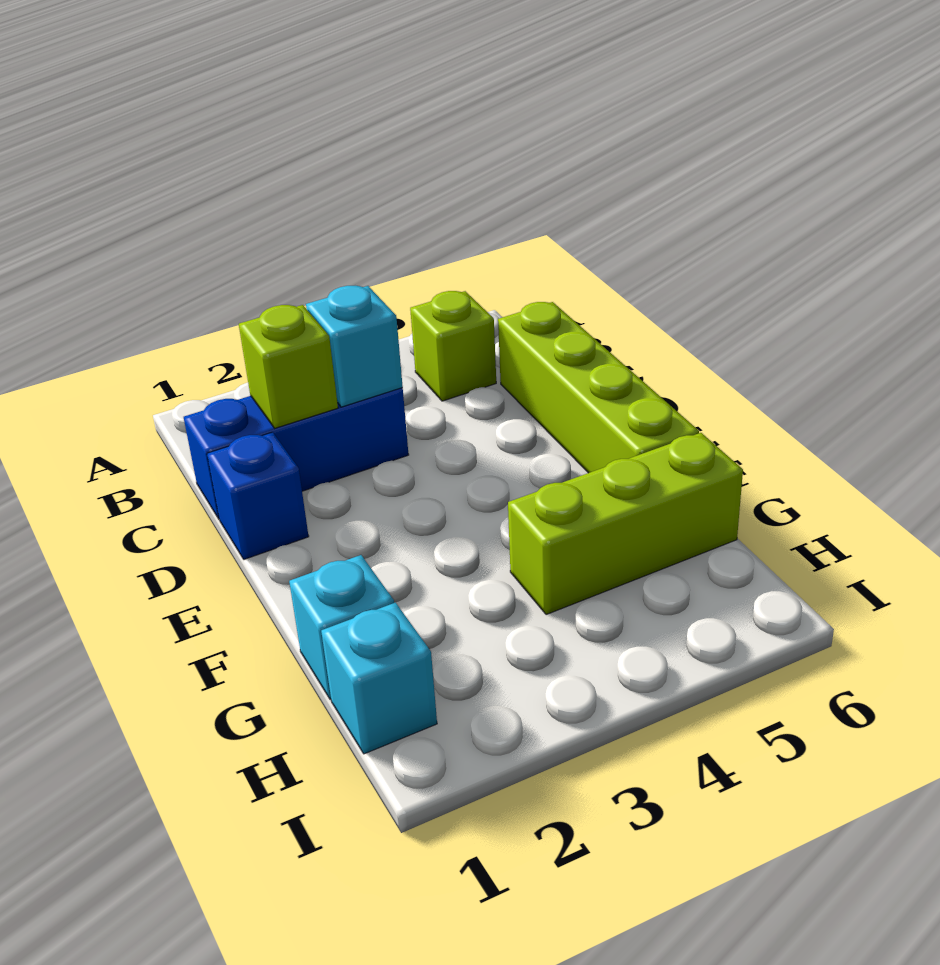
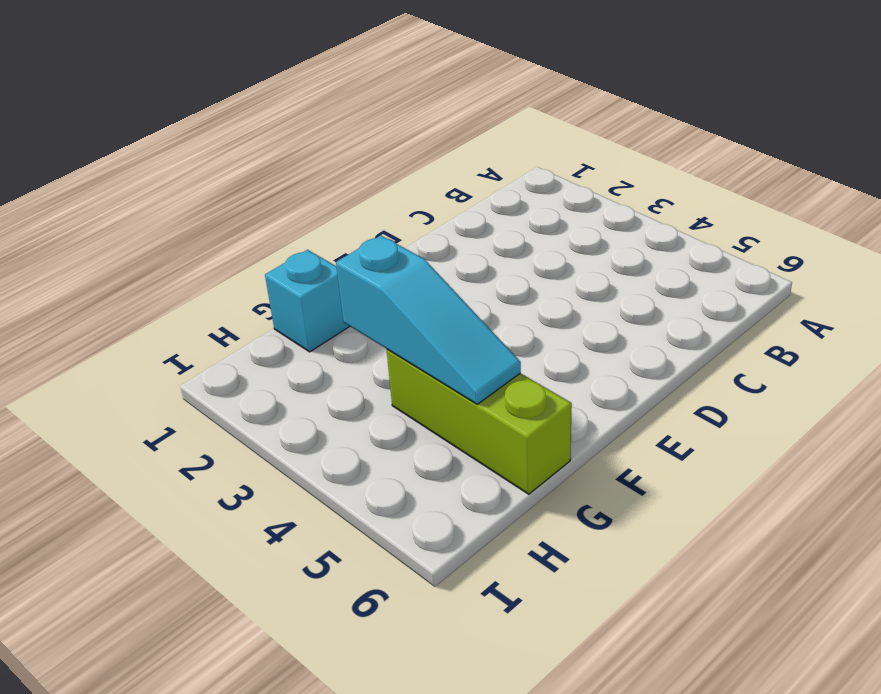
cyan 1x3 slope [336,235,521,404] -> none
none -> lime 1x1 brick [410,291,496,401]
none -> blue 1x3 brick [184,388,409,519]

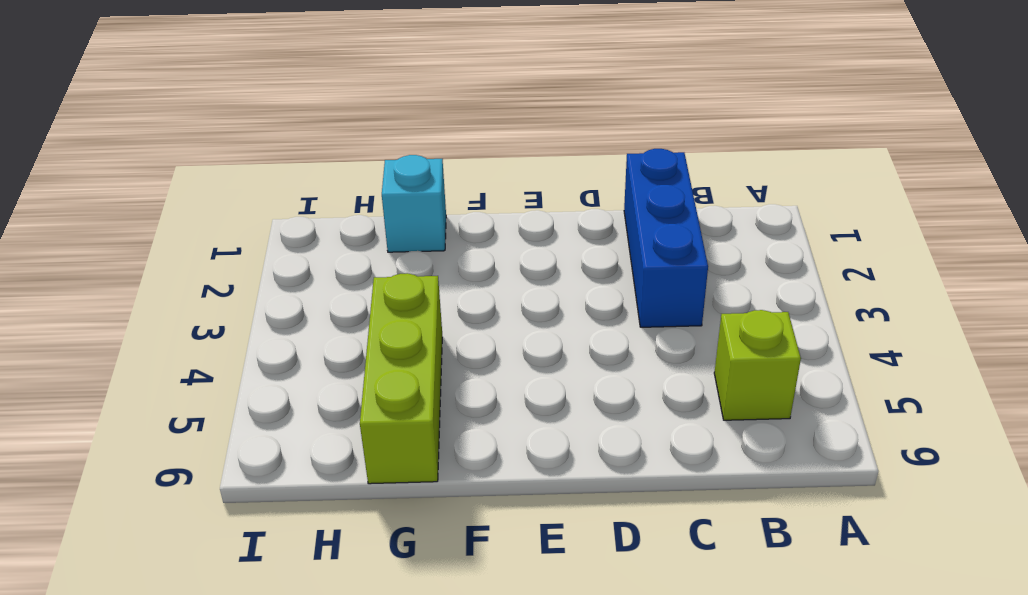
none -> lime 1x4 brick [498,302,699,473]
none -> blue 1x1 brick [207,432,309,559]

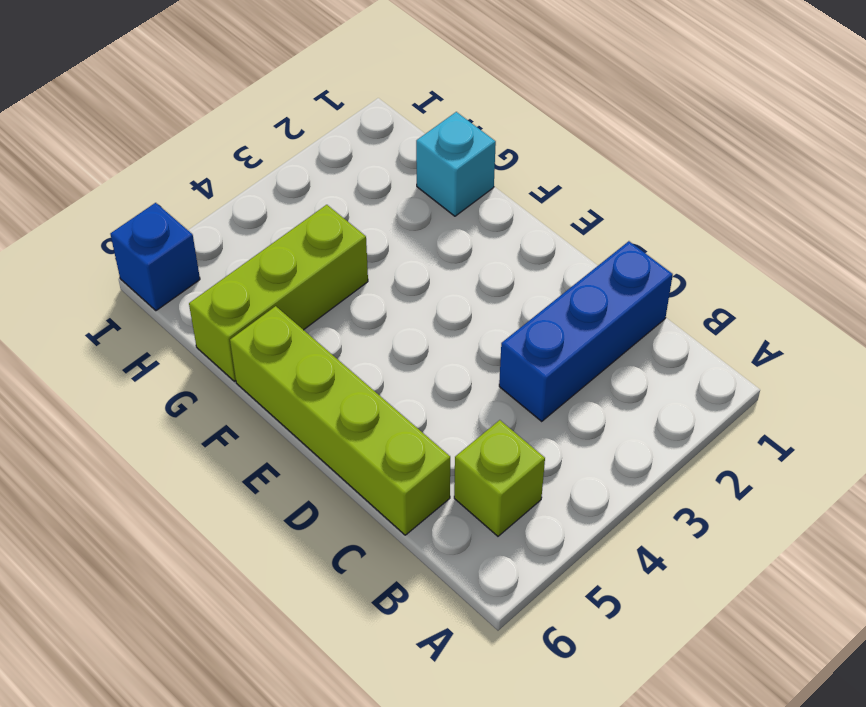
blue 1x1 brick [110,203,200,311] -> blue 1x1 brick moved to [207,432,309,559]
none -> cyan 1x1 brick [321,602,437,754]
none -> lime 1x1 brick [239,305,338,428]

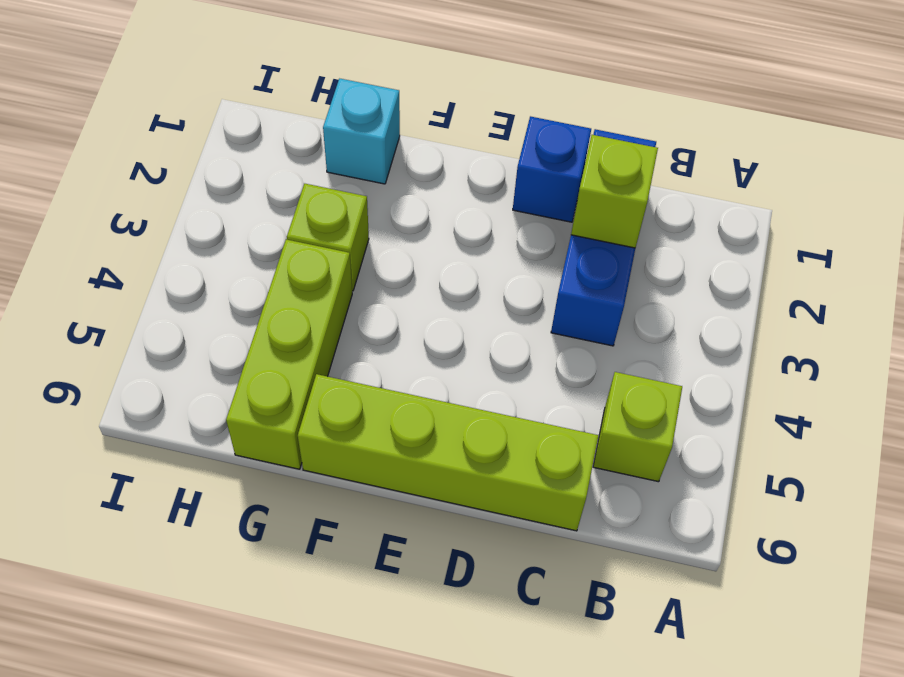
lime 1x1 brick [287,184,369,291] -> none
none -> cyan 1x1 brick [321,602,437,754]
none -> cyan 1x1 brick [306,286,403,407]

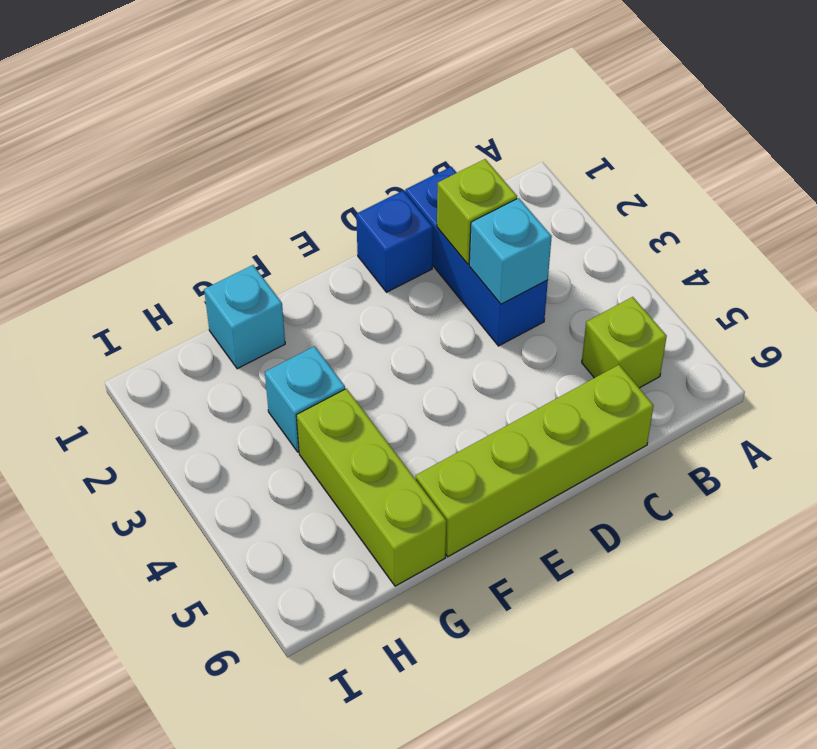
cyan 1x1 brick [265,346,345,452] -> cyan 1x1 brick moved to [321,602,437,754]

